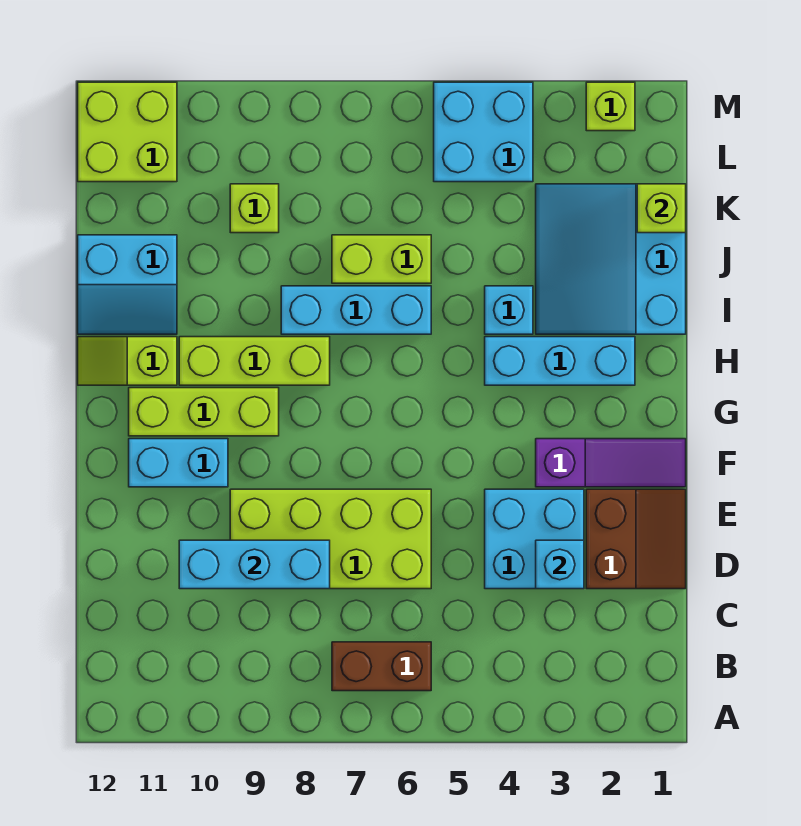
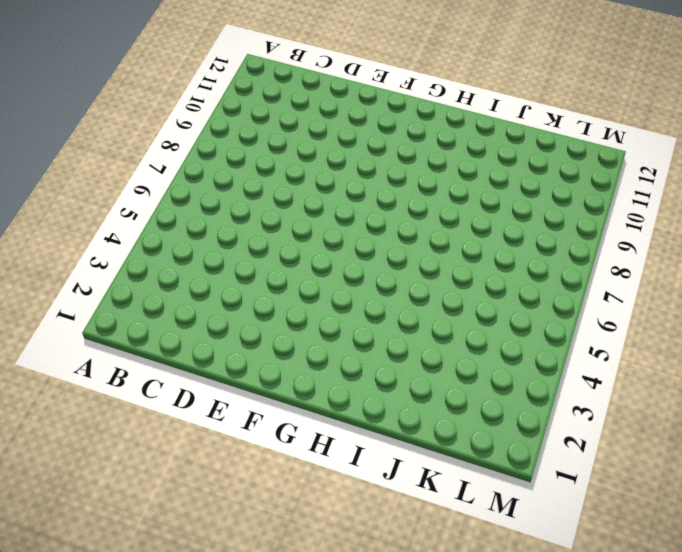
none -> brown 1x2 brick [332,642,431,691]
none -> brown 2x2 slope [586,489,686,589]
none -> cyan 2x2 brick [485,489,584,589]

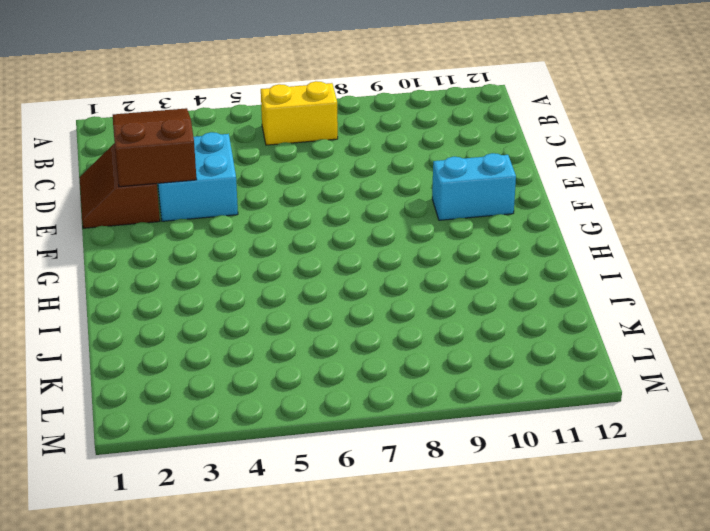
yellow 1x2 brick [261,81,338,145] -> brown 1x2 brick [332,642,431,691]
brown 2x3 slope [113,108,197,187] -> cyan 1x1 brick [536,540,584,589]
none -> lime 2x4 brick [230,489,431,589]
none -> purple 1x3 slope [536,439,686,487]
none -> lime 1x3 brick [129,388,279,436]

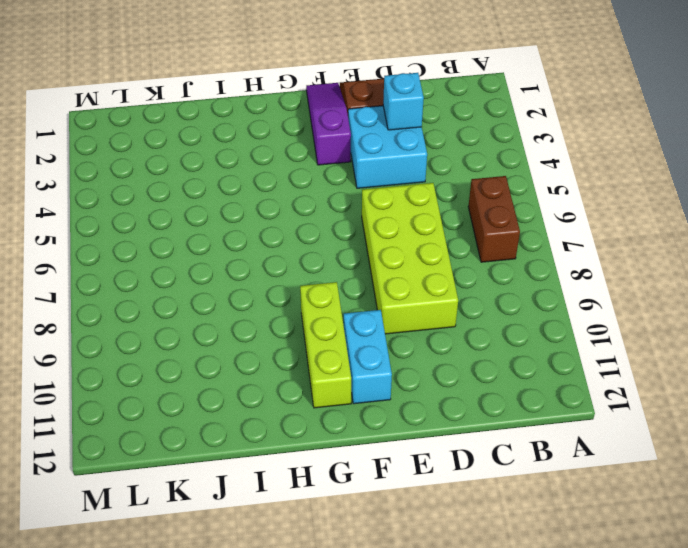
none -> cyan 1x3 brick [485,337,635,385]
none -> lime 1x3 brick [179,337,330,385]
none -> lime 1x2 slope [78,337,177,385]

